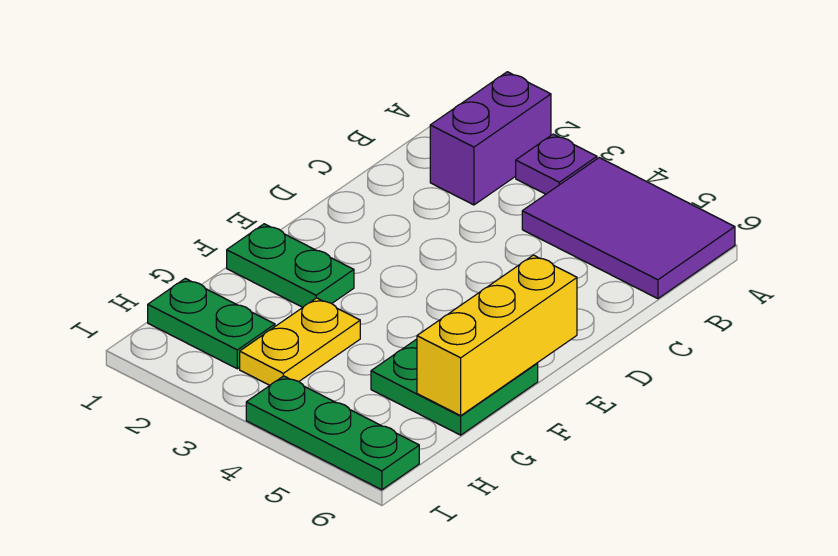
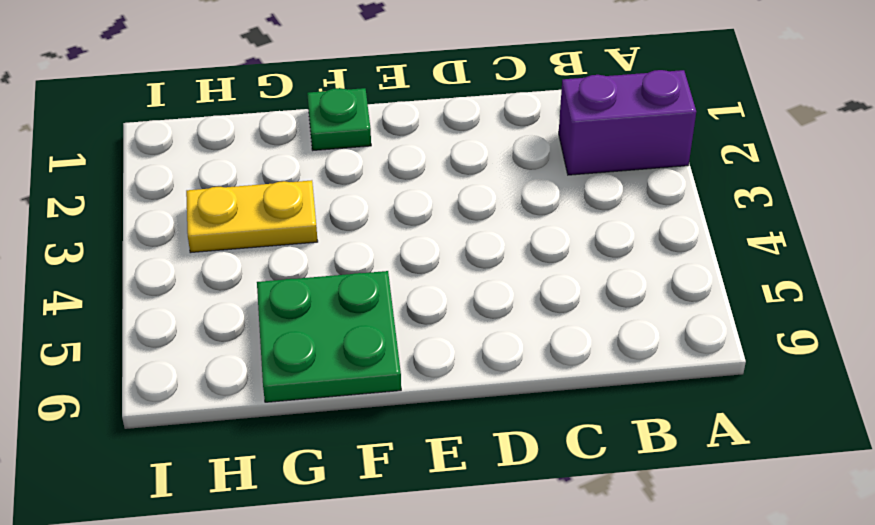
green 1x1 plate [307,88,371,150] -> green 1x2 plate [227,224,354,307]
none -> purple 1x1 plate [516,134,597,194]
none -> purple 2x3 tile [522,158,735,299]

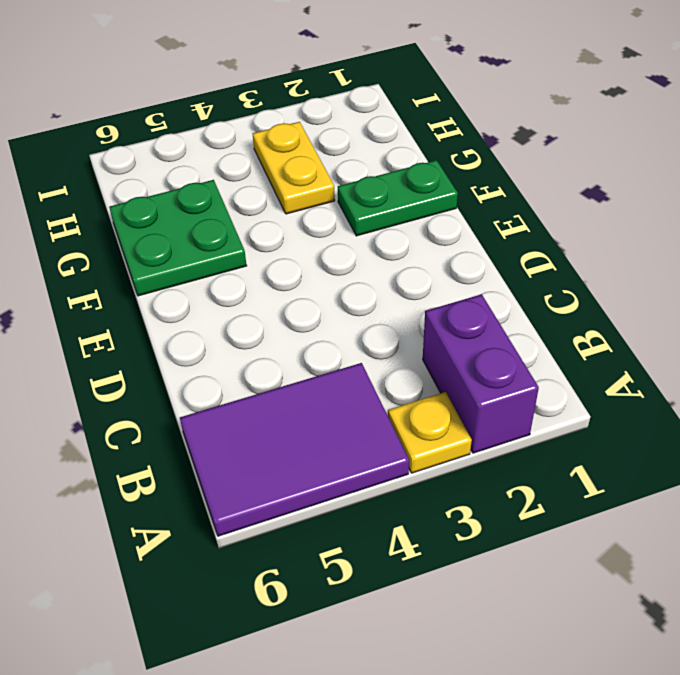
yellow 1x1 plate [388,392,472,473] -> purple 1x1 plate [516,134,597,194]
none -> green 1x2 plate [148,278,275,369]
none -> green 1x3 plate [246,376,419,490]

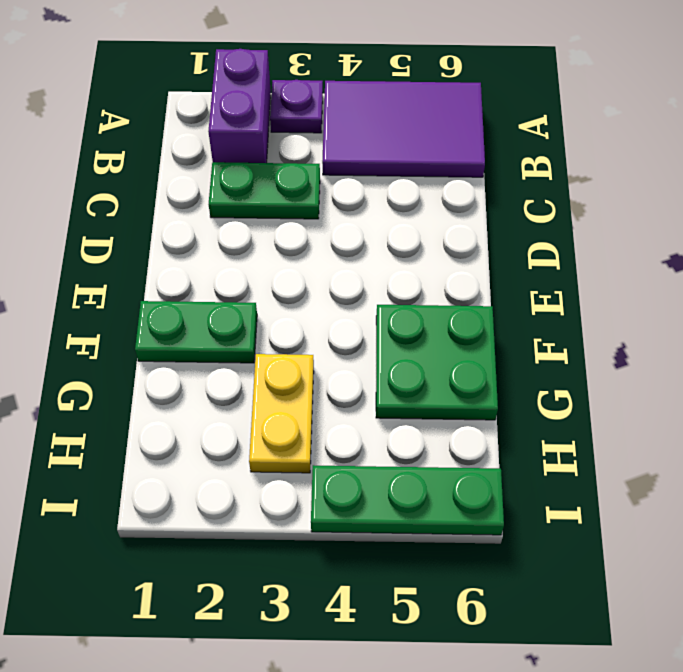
green 1x2 plate [208,162,320,219] -> green 1x2 plate moved to [148,278,275,369]
none -> yellow 1x3 brick [417,255,577,416]

